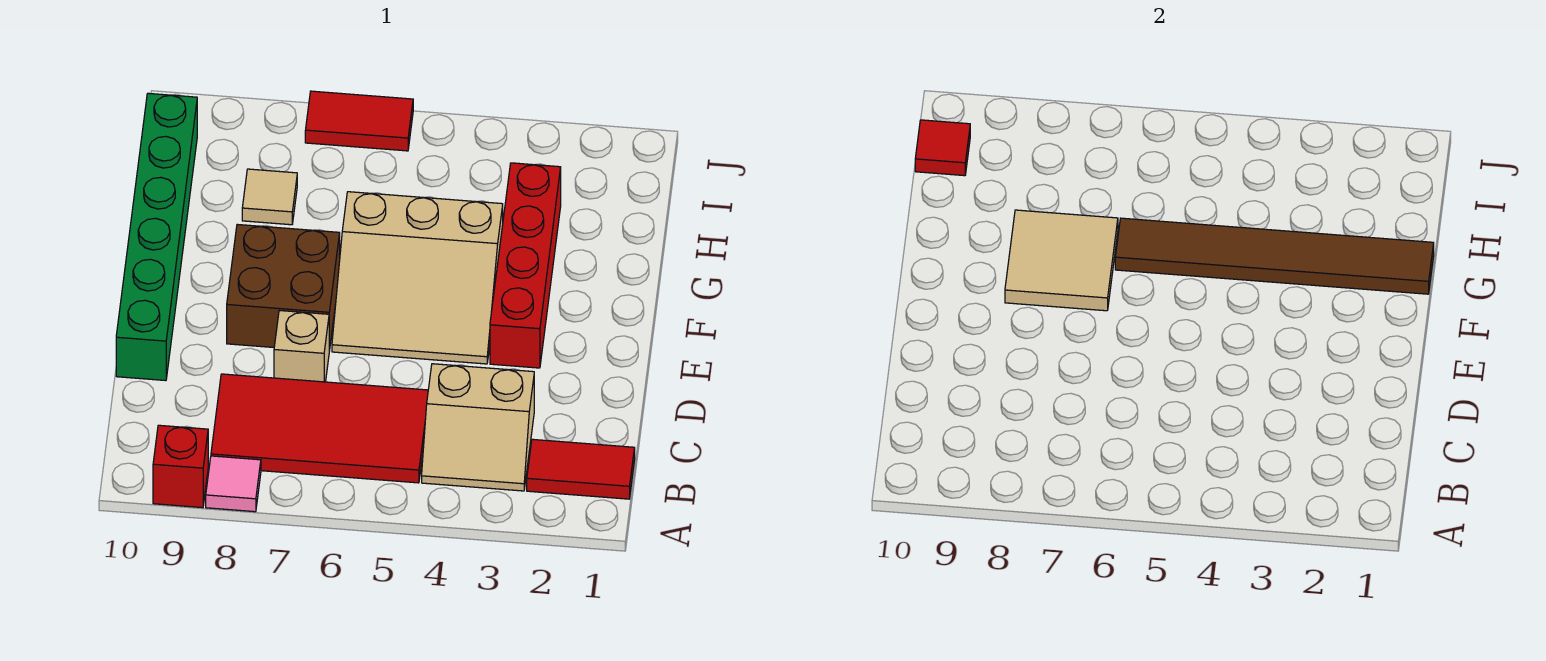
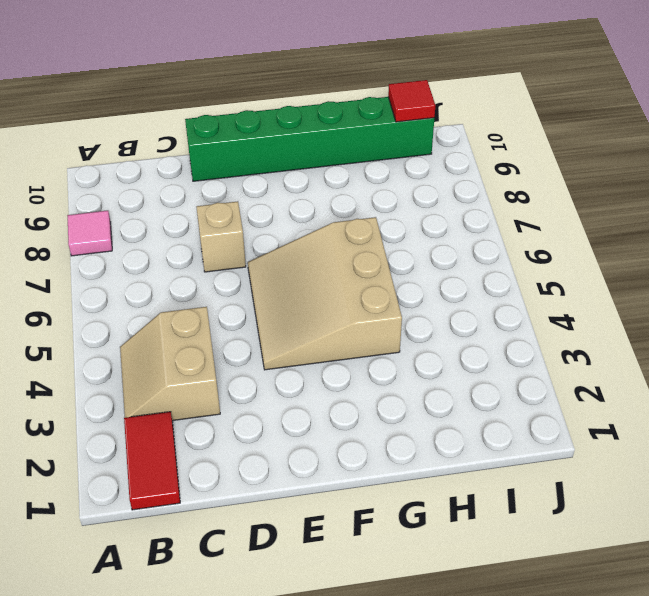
none -> red 1x1 brick [153,425,208,508]
none -> red 2x4 tile [211,374,428,483]
none -> red 1x4 brick [490,163,561,368]

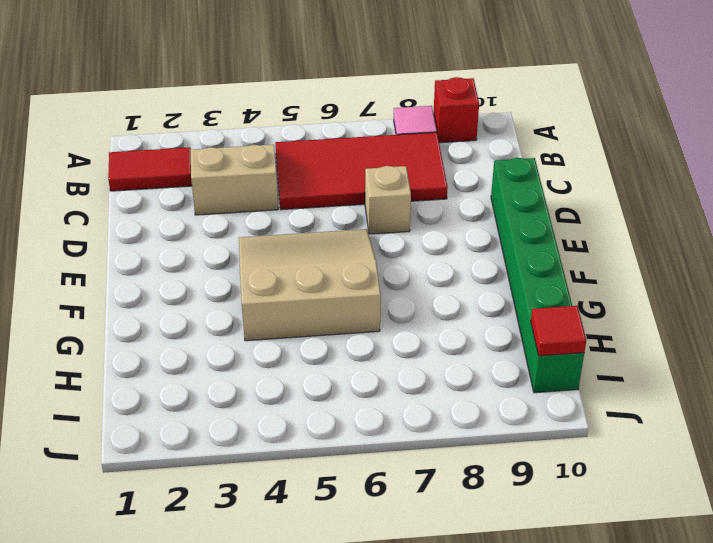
none -> red 1x4 brick [490,163,561,368]
none -> brown 2x2 brick [227,224,340,351]
none -> tan 1x1 tile [242,169,297,225]

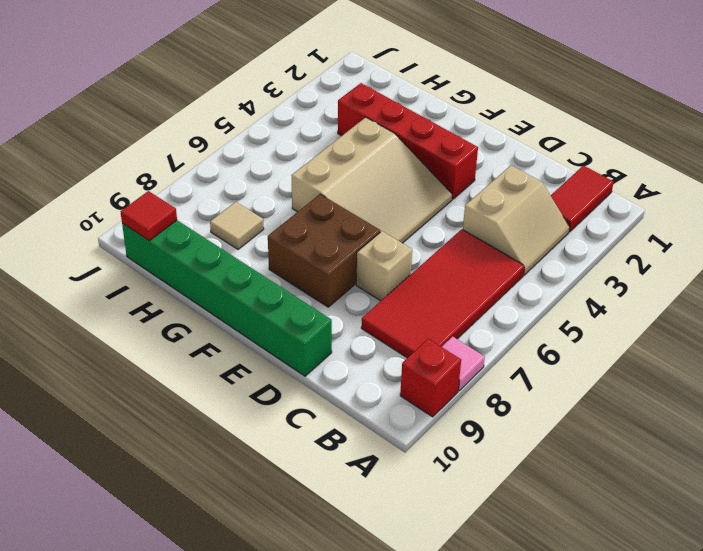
none -> red 1x2 tile [305,91,413,151]
none -> tan 2x2 tile [1005,210,1118,311]
none -> brown 1x6 tile [1115,218,1434,294]

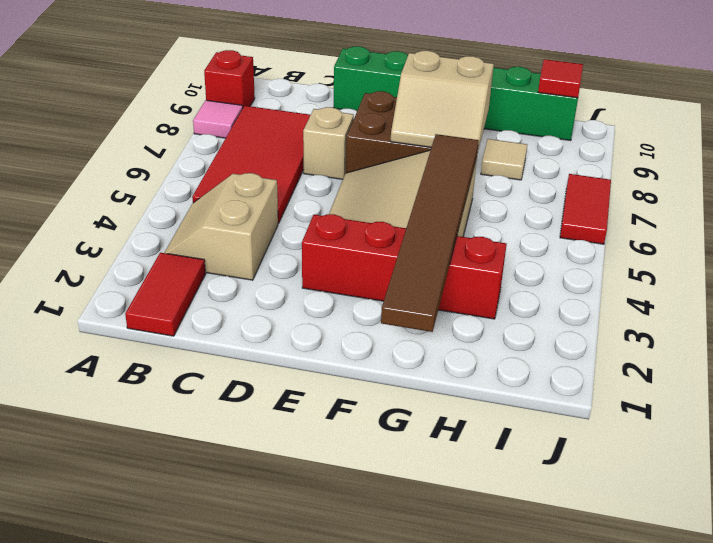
tan 2x2 slope [391,51,494,154] -> tan 2x2 tile [1005,210,1118,311]

